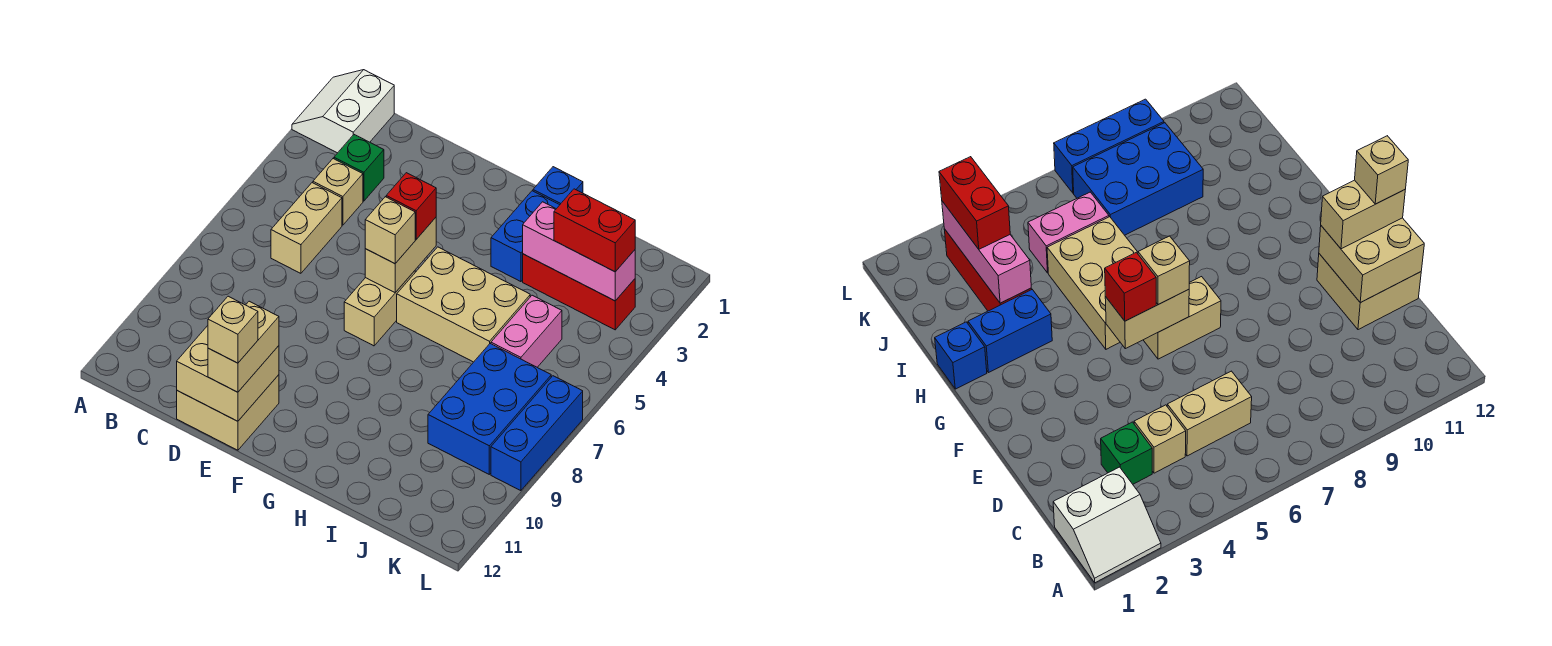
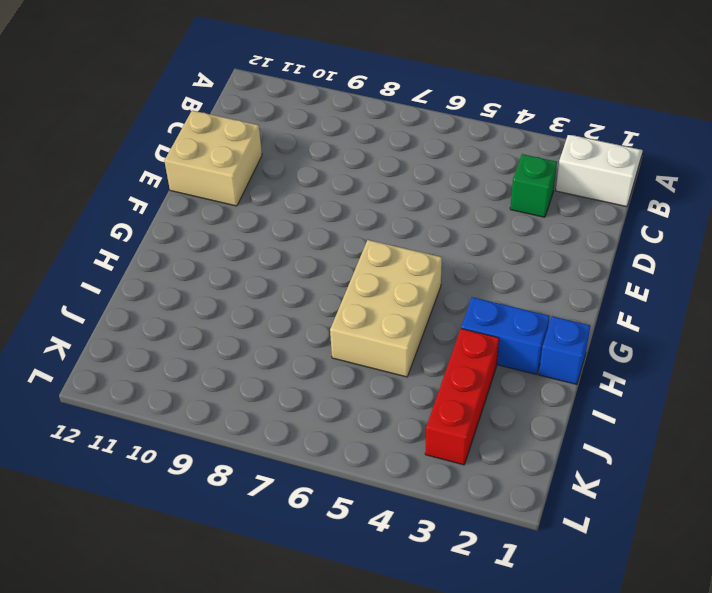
none -> tan 1x1 brick [313,159,363,225]
none -> tan 1x2 brick [271,183,342,273]
none -> tan 1x2 brick [344,271,415,346]

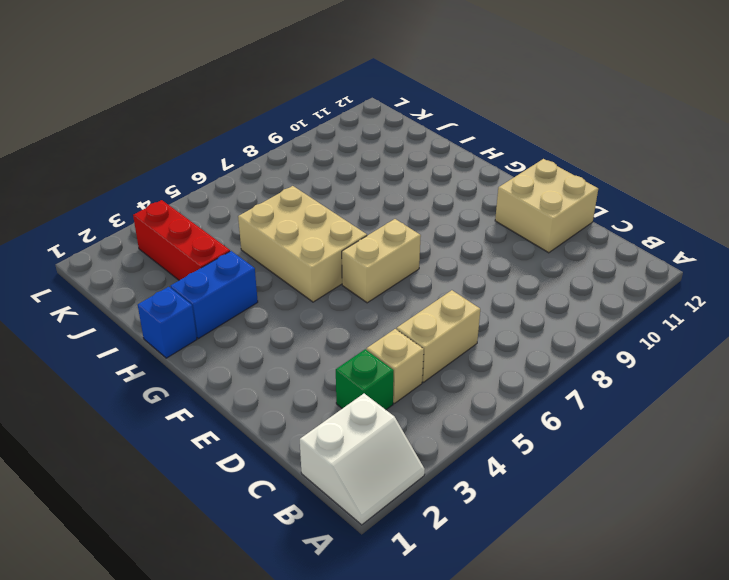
none -> pink 1x2 brick [491,295,562,367]
none -> blue 2x3 brick [428,344,551,474]
none -> blue 1x3 brick [491,376,583,491]

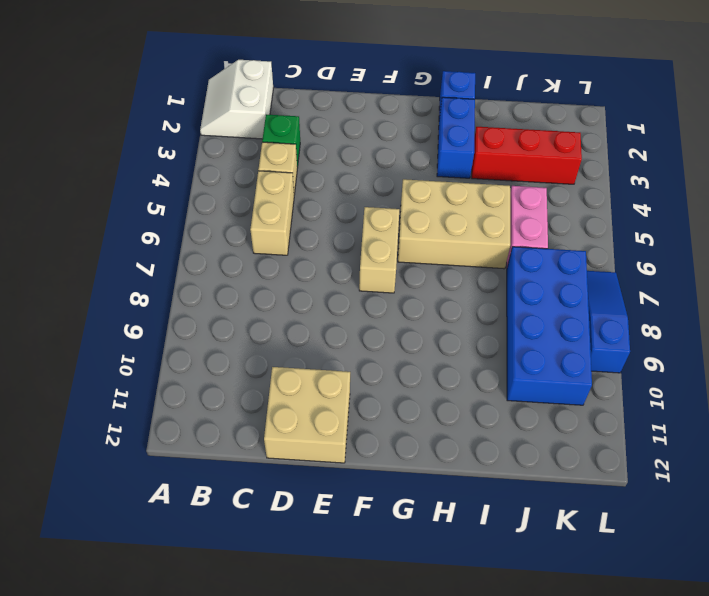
blue 2x4 brick [507,247,592,405] -> blue 2x3 brick [428,344,551,474]
blue 1x3 slope [587,271,630,373] -> blue 1x3 brick [491,376,583,491]
none -> tan 2x2 brick [177,326,279,421]
none -> tan 1x2 brick [365,218,436,292]
none -> pink 1x3 brick [523,202,635,301]

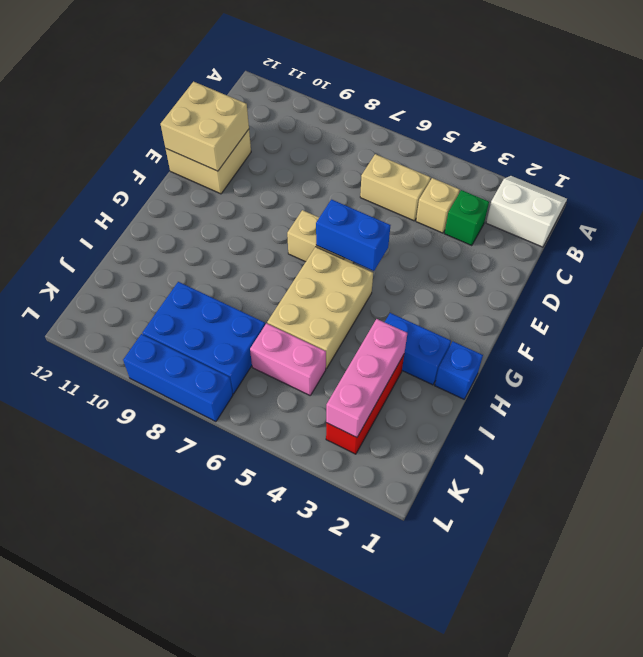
blue 1x2 brick [316,200,390,271] -> tan 1x2 brick [365,218,436,292]
none -> tan 1x2 brick [208,301,279,392]
none -> red 1x1 brick [386,173,436,239]
none -> tan 1x1 brick [365,197,415,264]

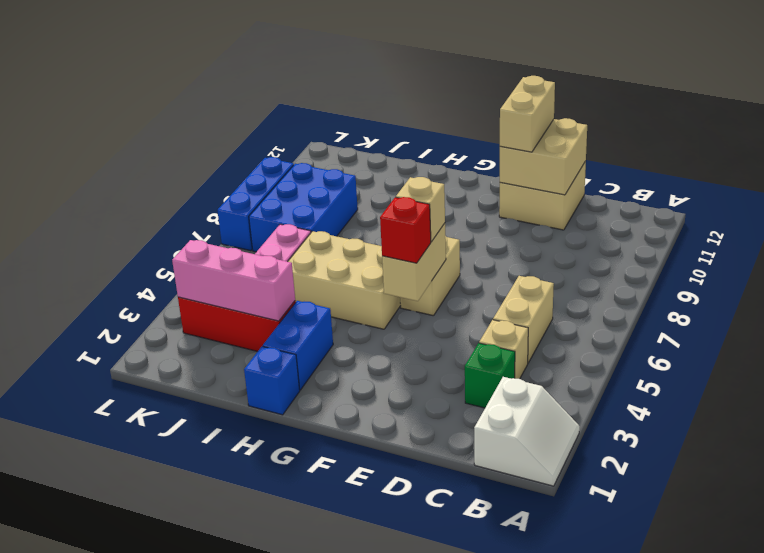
none -> red 1x2 brick [554,189,635,272]
none -> tan 1x1 brick [208,296,258,363]

